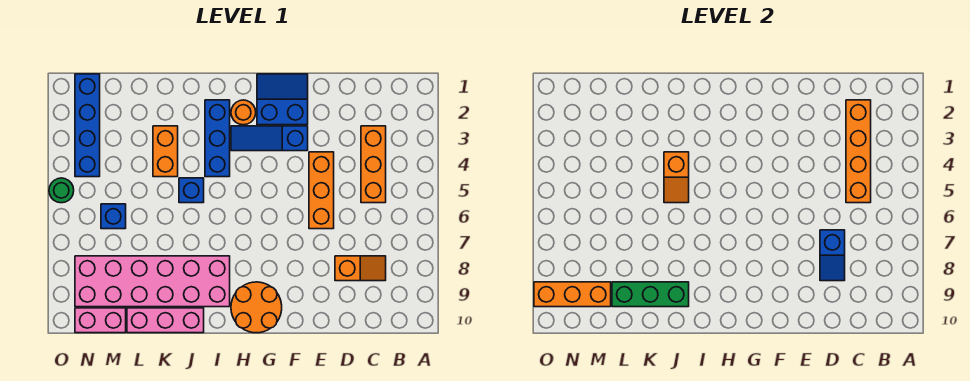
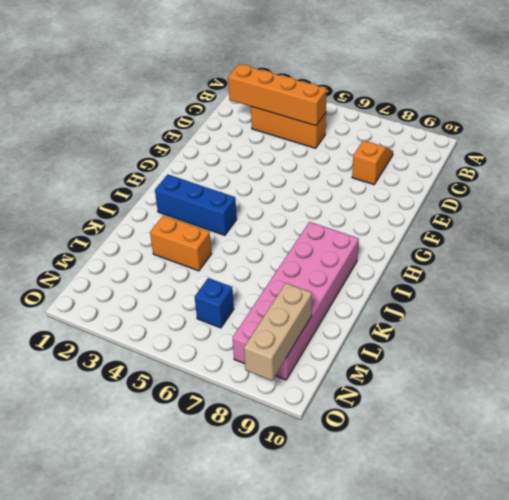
tan 1x3 brick [244,283,312,381] -> orange 1x3 brick [534,282,611,307]
none -> orange 1x3 brick [309,152,334,229]
none -> blue 2x2 slope [257,74,308,125]
none -> blue 1x3 slope [231,126,308,151]

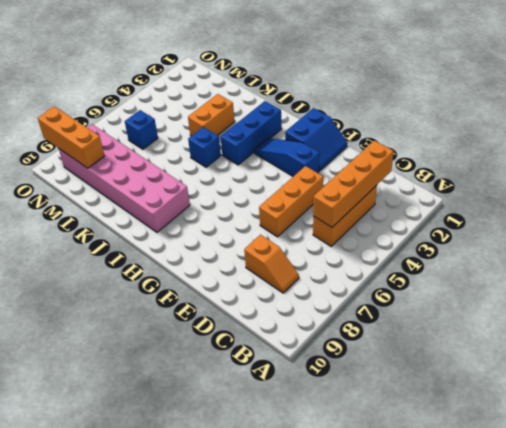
blue 2x2 slope [285,108,348,171] -> blue 2x2 slope turned to [257,74,308,125]
none -> orange 2x2 round brick [231,282,282,333]
none -> orange 1x1 round brick [231,100,256,125]
none -> pink 1x3 brick [127,308,204,333]

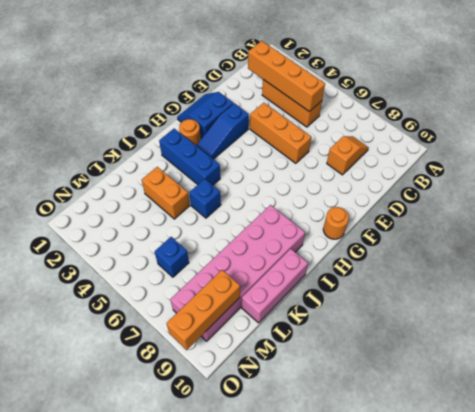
orange 1x1 round brick [323,207,349,239] -> orange 2x2 round brick [231,282,282,333]
none -> pink 1x2 brick [75,308,126,333]
none -> blue 1x4 brick [75,74,100,177]
none -> green 1x1 round brick [49,178,74,203]

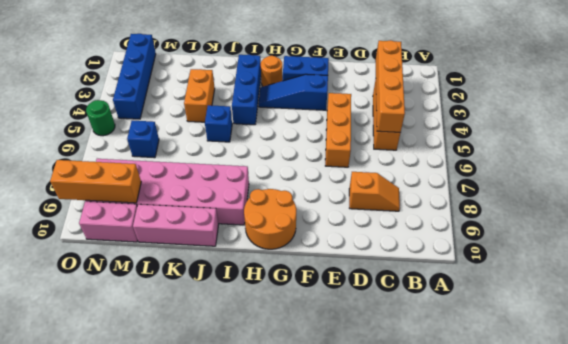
none -> blue 1x2 slope [820,230,845,281]
none -> orange 1x2 slope [664,152,689,203]
none -> green 1x3 brick [612,282,689,307]

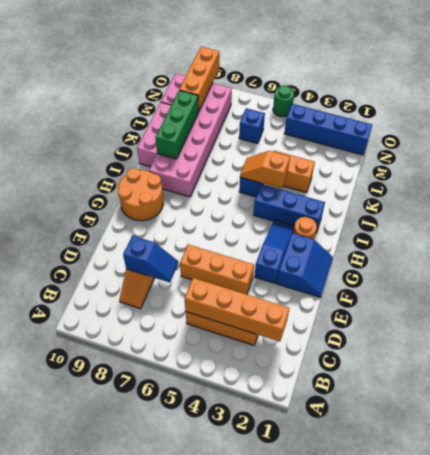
blue 1x2 slope [123,236,178,283] -> blue 1x2 slope turned to [820,230,845,281]

